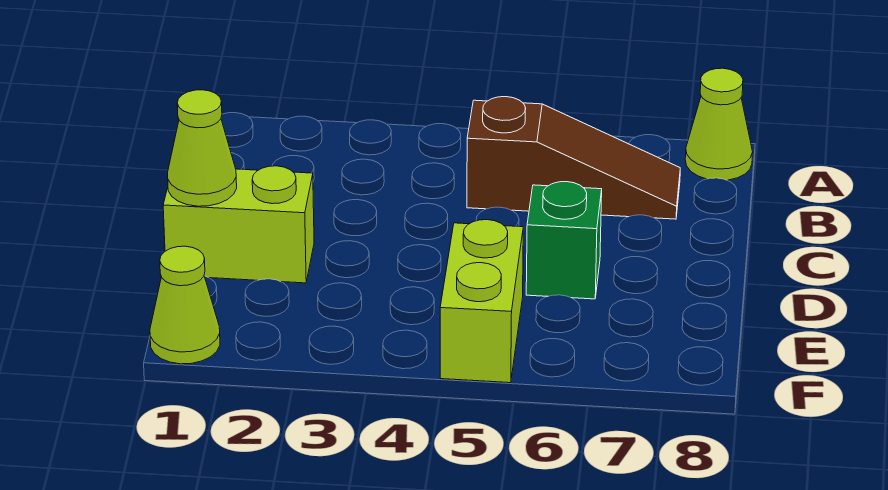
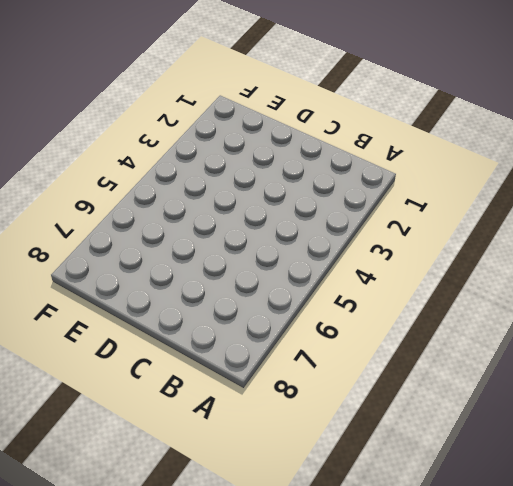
none -> lime 1x1 cone [685,68,753,180]
none -> brown 1x3 slope [467,97,680,219]

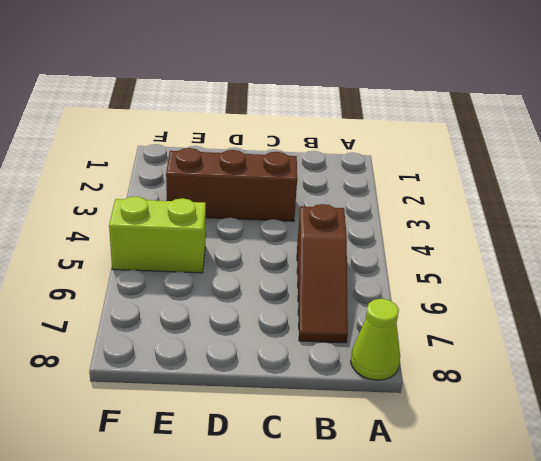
brown 1x3 brick [166,148,297,221] -> none
none -> lime 1x2 brick [163,166,314,283]
none -> green 1x1 brick [526,182,602,299]

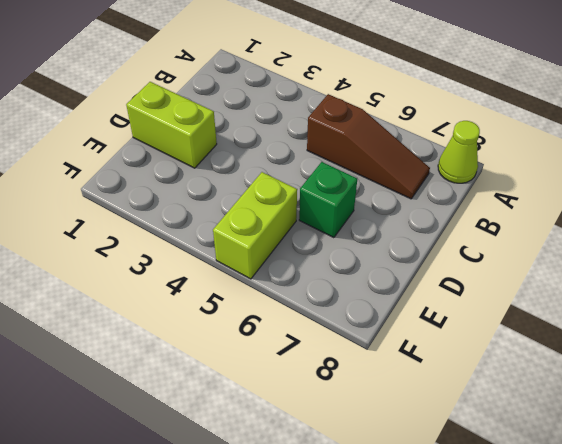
none -> lime 1x1 cone [150,246,220,364]
none -> lime 1x1 cone [168,90,237,206]

